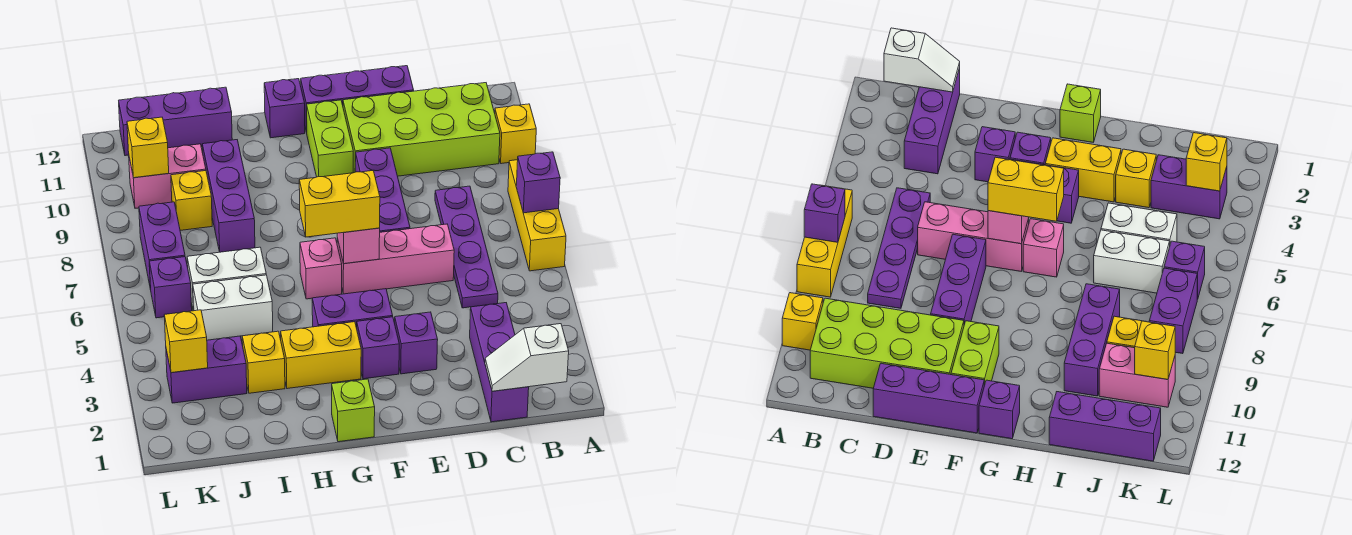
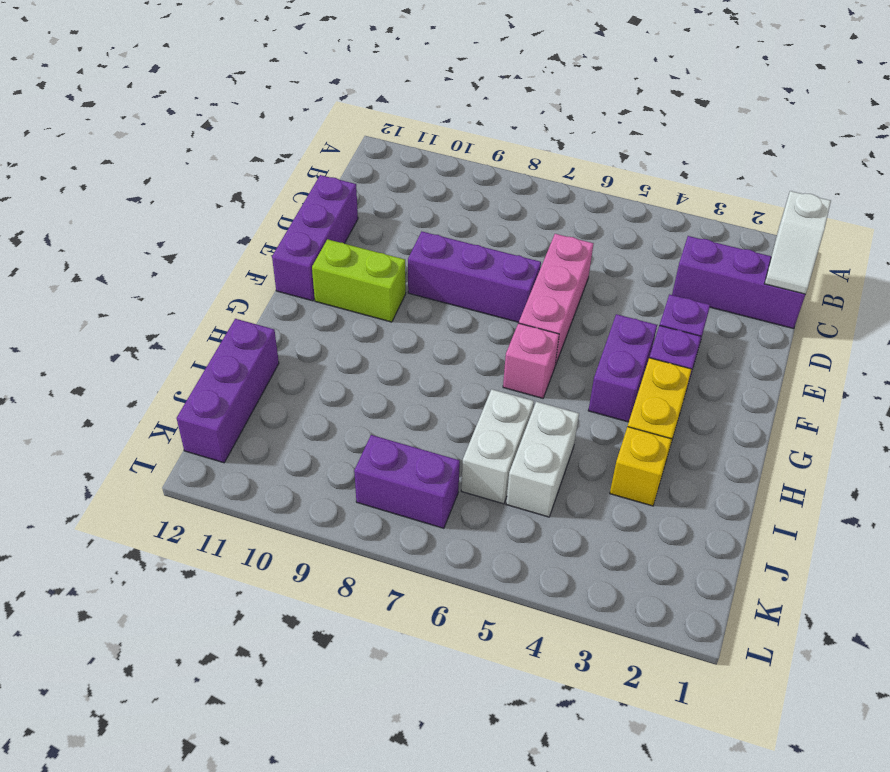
none -> yellow 1x3 brick [508,160,566,271]
none -> yellow 1x1 brick [495,104,536,164]
none -> lime 2x4 brick [343,83,500,176]
none -> purple 1x4 plate [435,186,498,308]

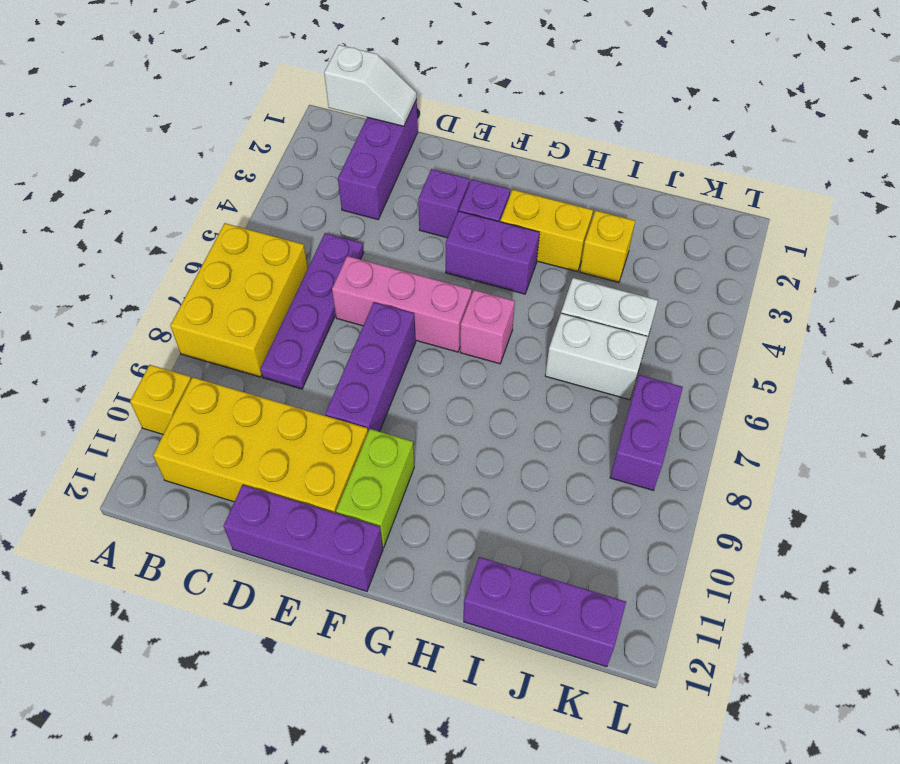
yellow 2x3 brick [170,223,308,377] -> yellow 1x3 brick [508,160,566,271]
yellow 2x4 brick [153,377,368,513] -> lime 2x4 brick [343,83,500,176]
none -> lime 1x1 brick [332,379,375,442]
none -> purple 1x1 brick [264,79,305,138]
none -> purple 1x3 brick [202,140,255,252]
none -> purple 1x2 brick [166,336,247,403]

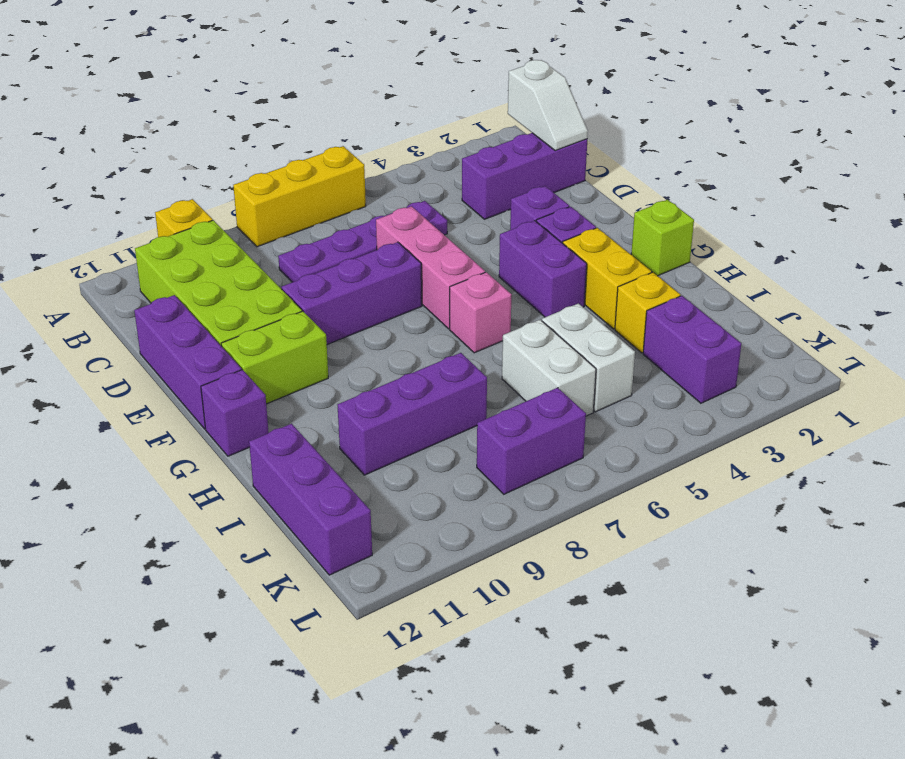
none -> yellow 1x1 brick [171,171,212,230]
none -> pink 1x2 brick [129,144,206,208]
none -> purple 1x1 brick [149,257,192,318]
none -> purple 1x1 brick [516,152,560,213]

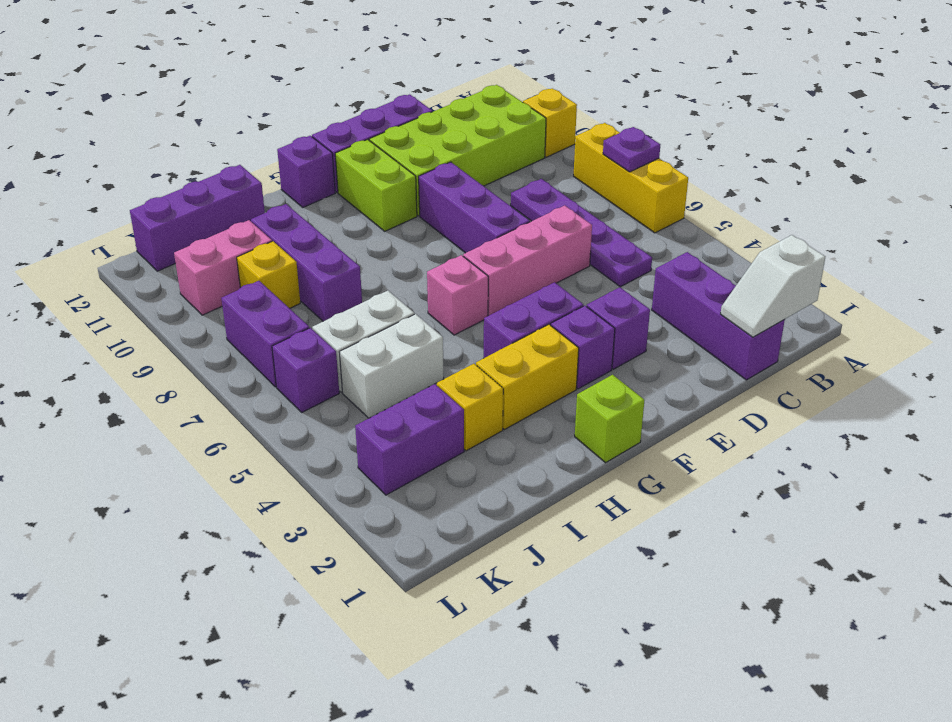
purple 1x1 plate [603,127,660,172] -> purple 1x1 brick [516,152,560,213]
none -> pink 1x1 brick [337,228,380,264]
none -> yellow 1x1 brick [164,310,208,373]
none -> yellow 1x1 brick [127,117,169,178]
none -> yellow 1x2 brick [299,170,380,237]

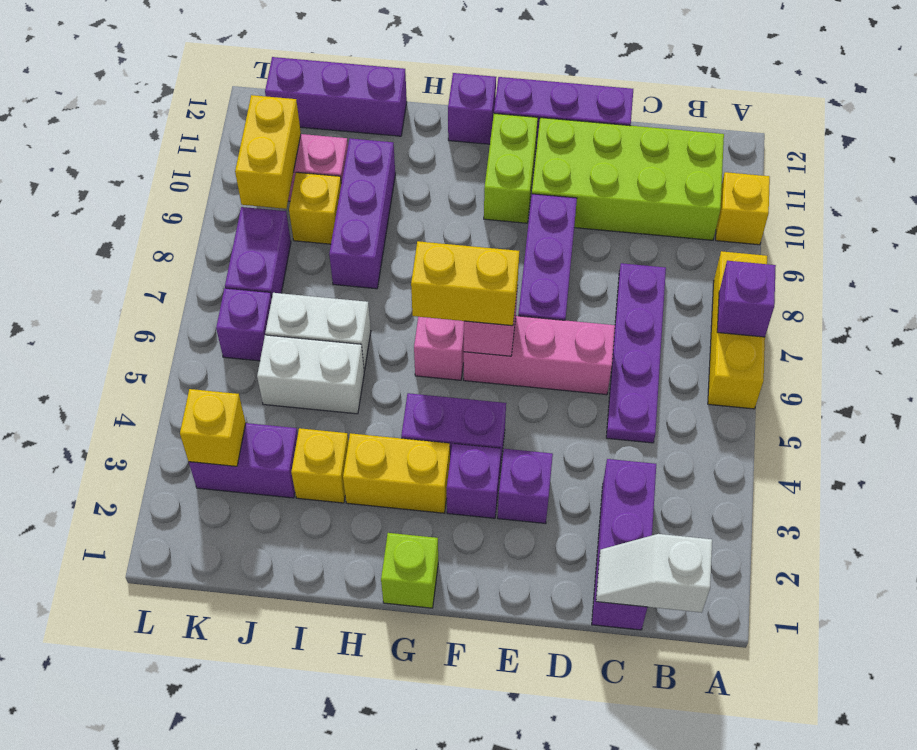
yellow 1x2 brick [235,95,301,209] -> yellow 1x1 brick [127,117,169,178]

